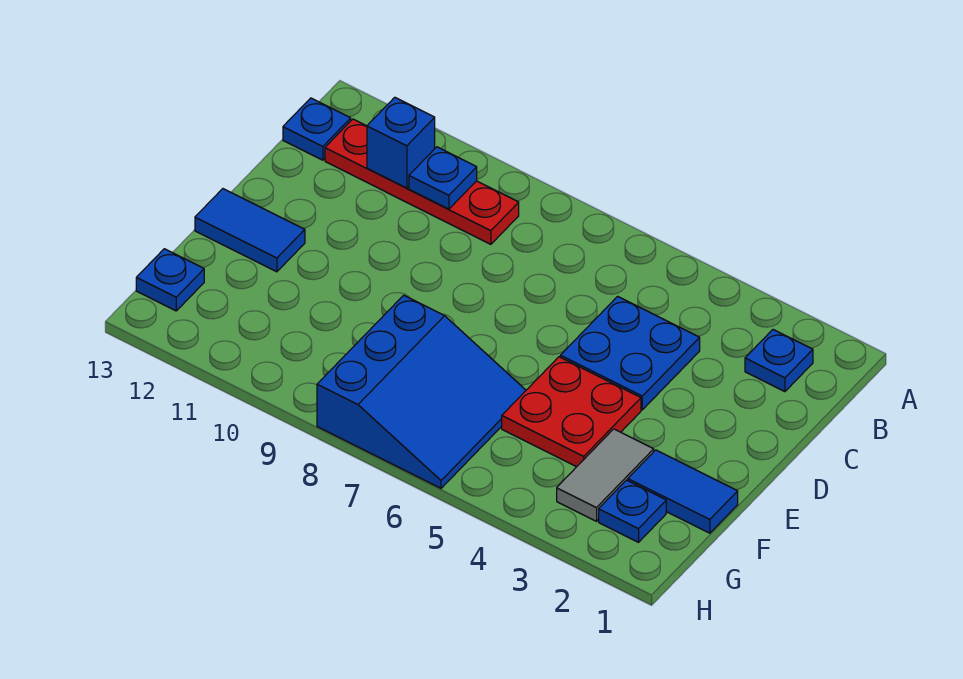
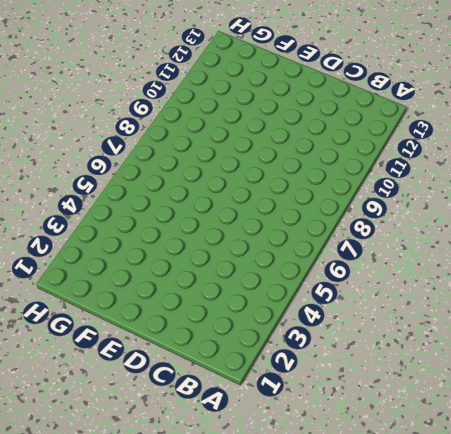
none -> blue 1x1 plate [745,330,813,392]
none -> red 1x4 plate [325,119,519,244]
none -> blue 1x1 plate [283,98,351,160]

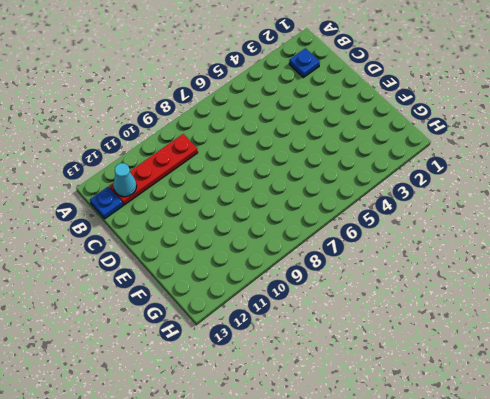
cyan 1x1 cone [113,163,137,197] -> none
none -> blue 2x2 plate [560,296,700,410]
none -> red 2x2 plate [502,357,641,467]
none -> blue 1x2 tile [195,189,305,272]

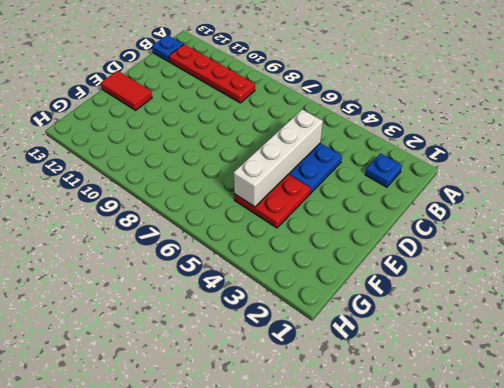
white 1x4 brick [234,109,323,207] -> none
red 1x2 tile [101,71,152,110] -> blue 1x2 tile [195,189,305,272]
none -> blue 1x2 tile [628,450,738,533]
none -> grey 1x2 tile [557,429,654,521]
none -> blue 3x3 slope [317,295,526,488]

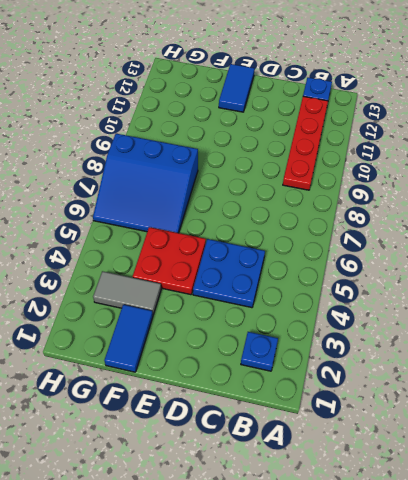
none -> blue 1x1 plate [599,480,666,542]
none -> blue 1x1 plate [136,249,204,311]
none -> blue 1x1 plate [409,147,477,209]

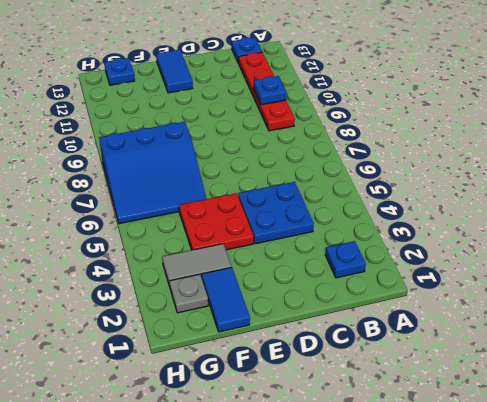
grey 1x1 plate [170,274,208,313] -> blue 1x1 plate [599,480,666,542]
none -> blue 1x1 brick [367,97,435,188]

